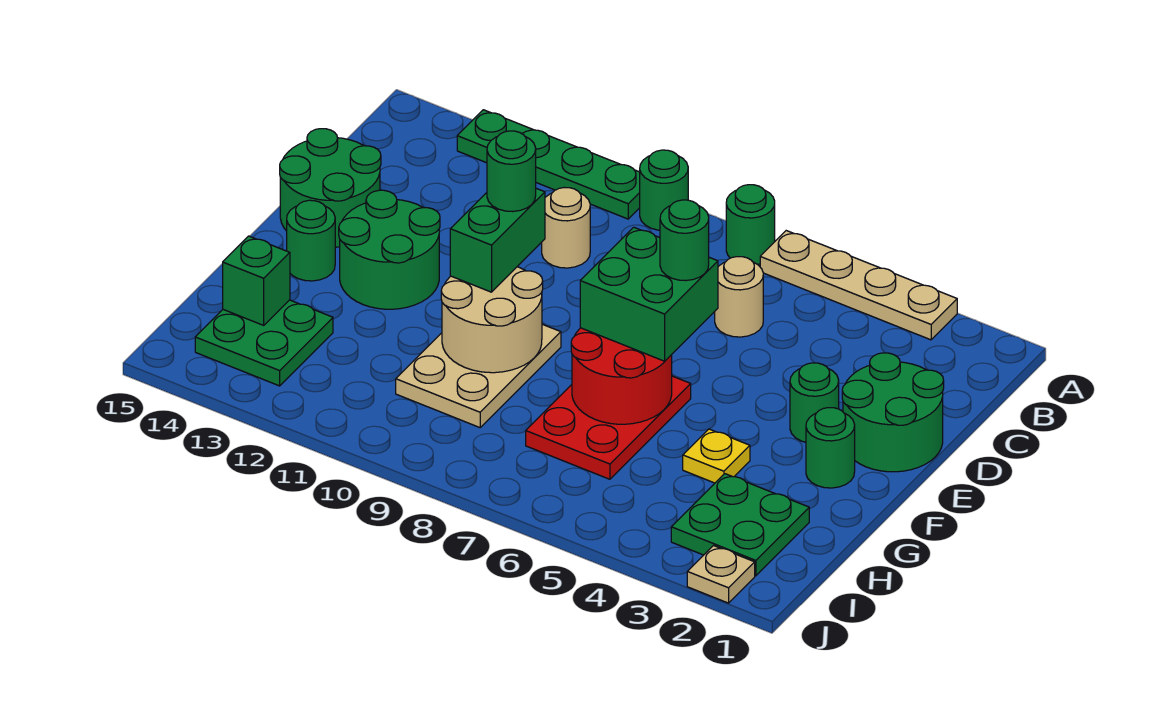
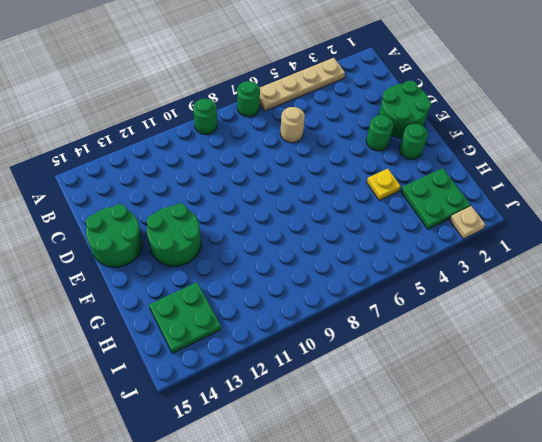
none -> green 1x4 plate [457,110,640,219]
none -> tan 1x1 round brick [542,188,590,268]
none -> red 2x3 plate [526,376,691,479]

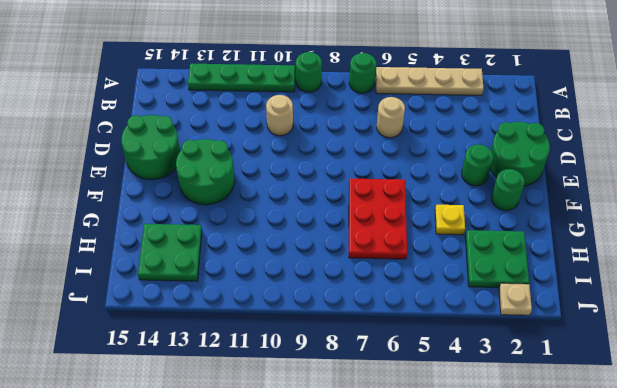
none -> tan 2x3 plate [396,324,561,427]
none -> green 1x1 round brick [287,200,335,281]
none -> red 2x2 round brick [571,328,672,424]

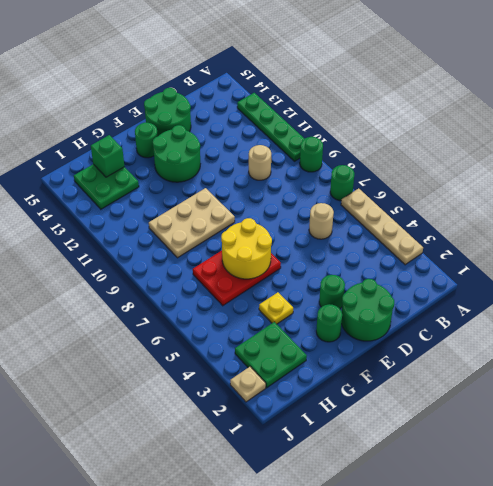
yellow 2x2 round brick [221,218,272,279] -> red 2x2 round brick [571,328,672,424]
none -> tan 2x2 round brick [441,267,543,373]
none -> green 2x2 brick [580,227,718,361]
none -> green 1x2 brick [450,188,545,292]

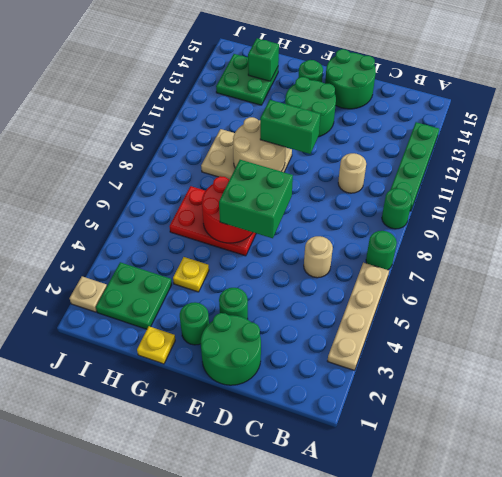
yellow 1x1 plate [137,326,175,364] -> none
none -> green 1x1 round brick [660,200,709,281]
none -> green 1x1 round brick [487,131,536,212]

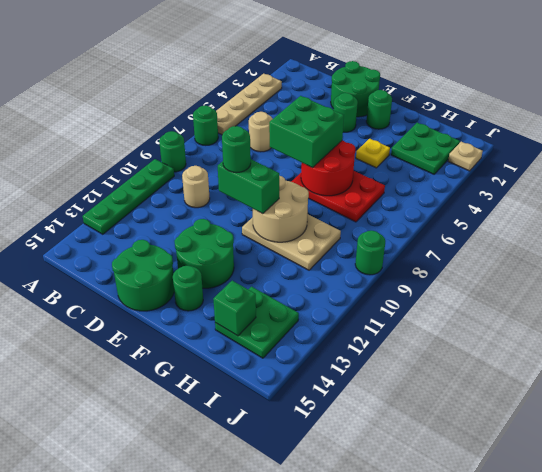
green 1x1 round brick [355,231,385,275] -> green 1x1 round brick moved to [660,200,709,281]

